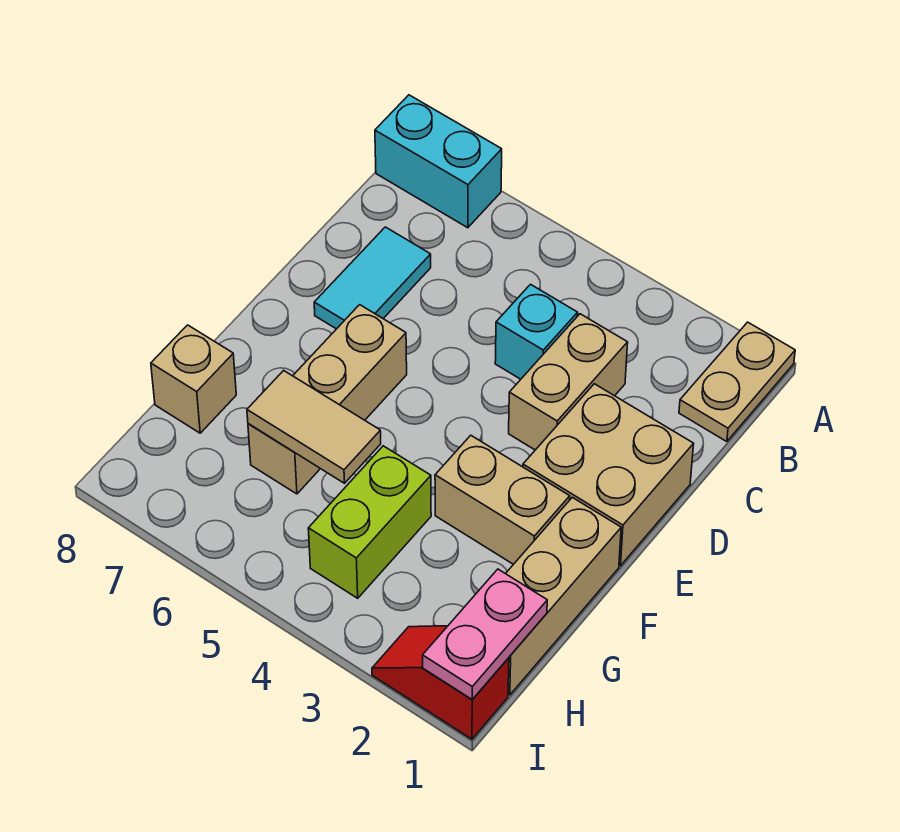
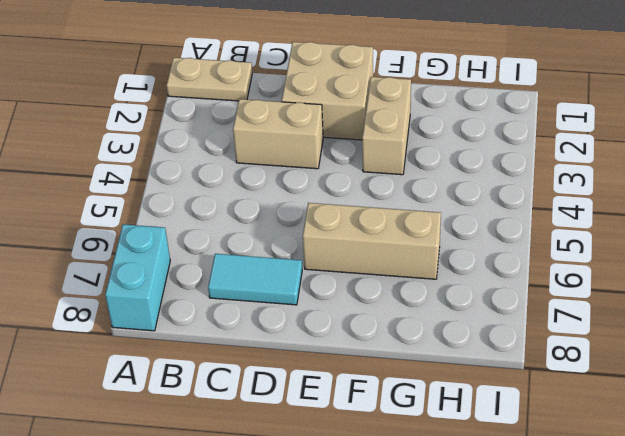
none -> cyan 1x1 brick [495,284,578,379]
none -> tan 1x3 brick [506,497,621,695]
none -> lime 1x2 brick [308,446,431,598]

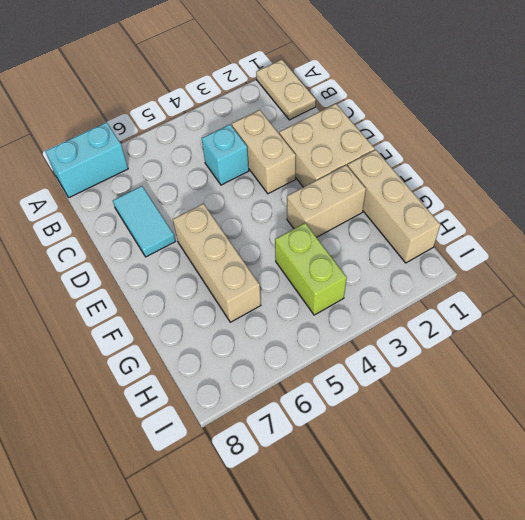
none -> tan 1x1 brick [151,325,236,433]
none -> red 1x2 slope [372,626,509,739]
none -> tan 1x2 tile [247,370,381,483]

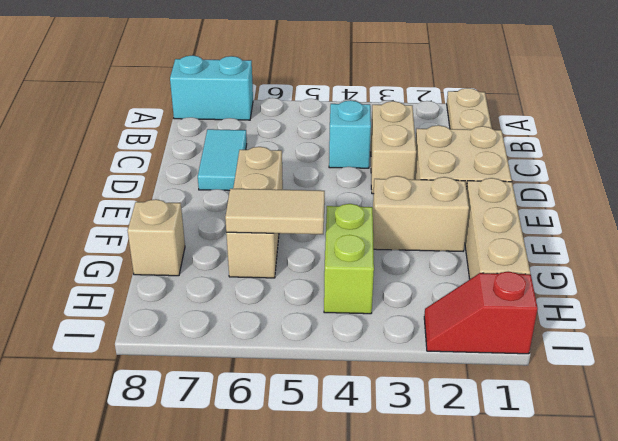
none -> pink 1x2 plate [423,569,547,699]

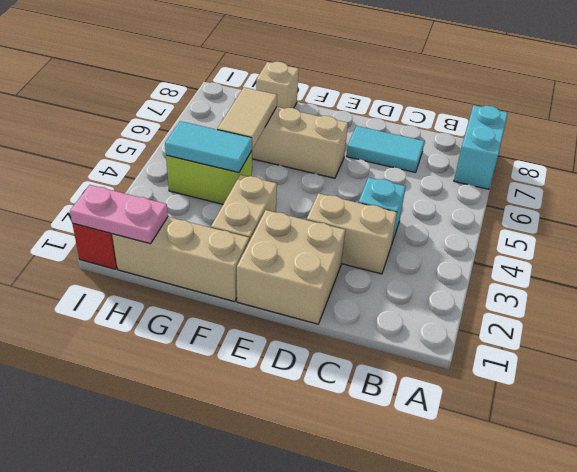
cyan 1x2 tile [165,121,252,172] -> none
none -> tan 1x2 plate [679,322,795,442]

